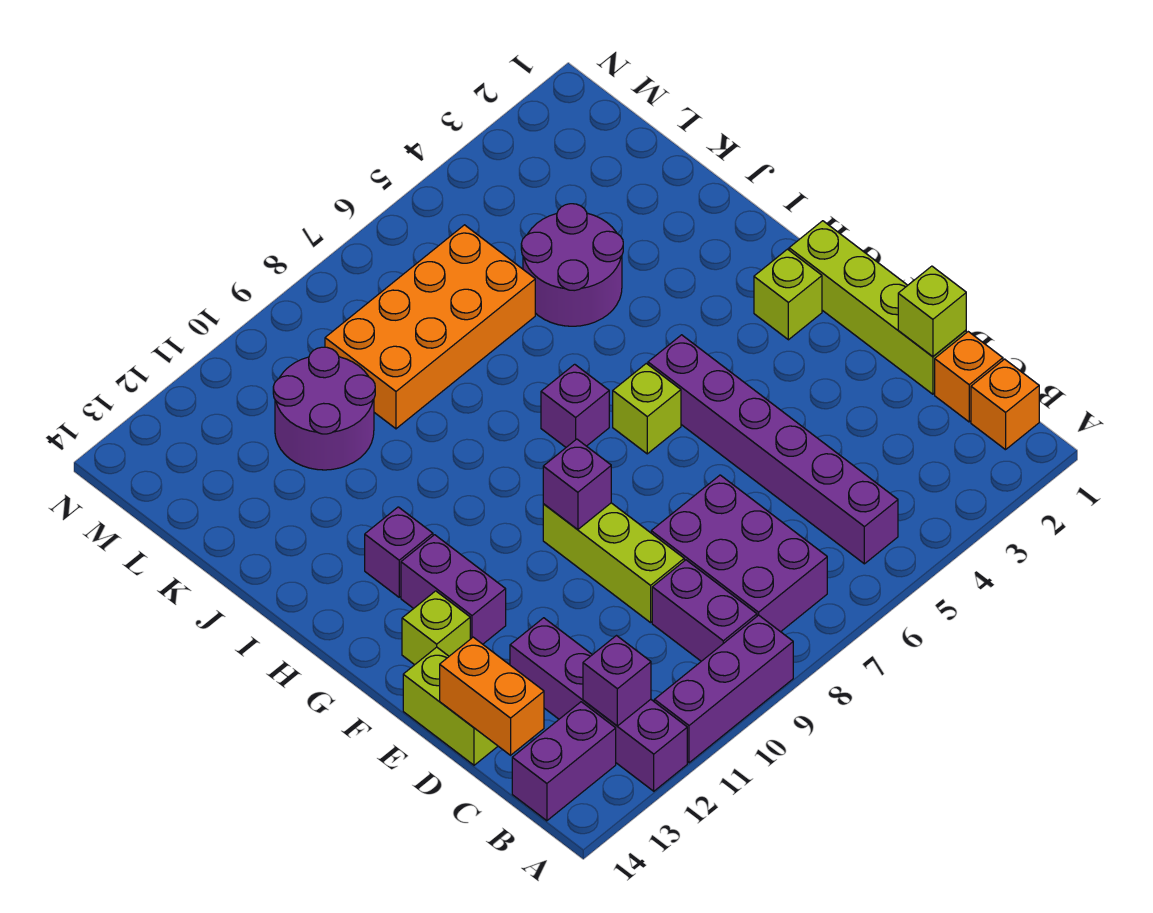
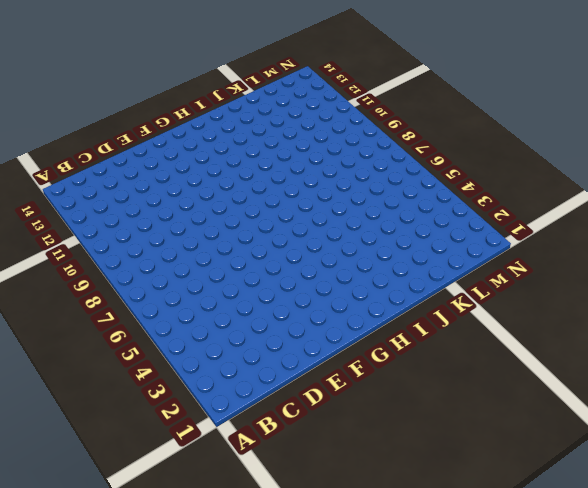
none -> purple 1x3 brick [654,615,793,763]
none -> purple 1x4 brick [510,618,687,791]
none -> orange 1x1 brick [971,359,1039,450]

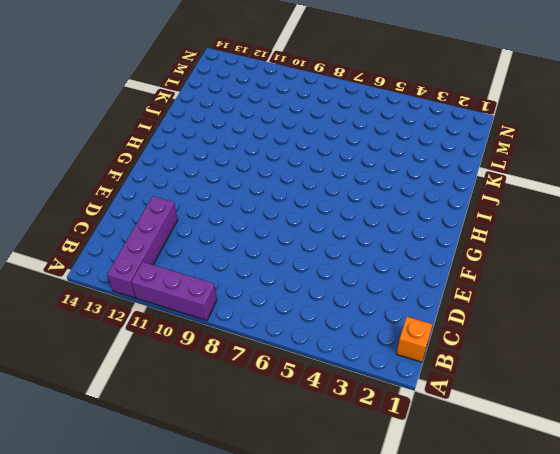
none -> purple 1x6 brick [648,335,898,564]
none -> purple 2x3 brick [651,475,827,632]
none -> purple 1x2 brick [652,560,757,661]

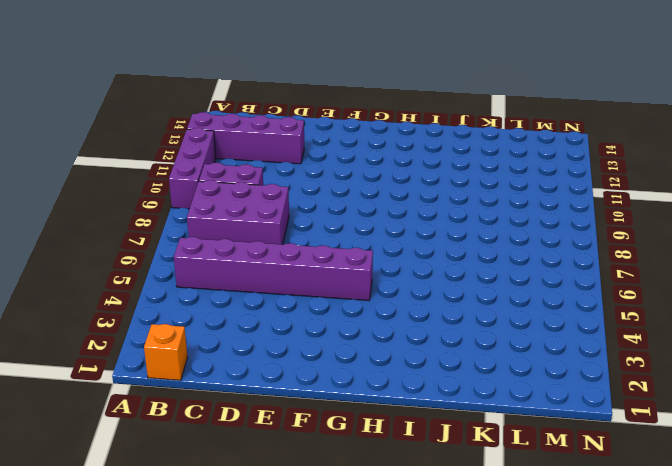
none -> purple 1x2 brick [512,702,616,821]
none -> orange 1x1 brick [935,332,1003,422]
none -> lime 1x4 brick [789,221,966,394]

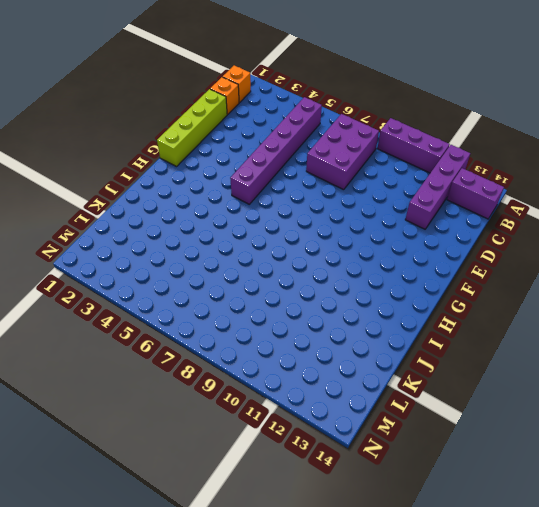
none -> purple 1x2 brick [652,560,757,661]
none -> lime 1x3 brick [543,503,684,623]
none -> lime 1x2 brick [403,647,498,765]

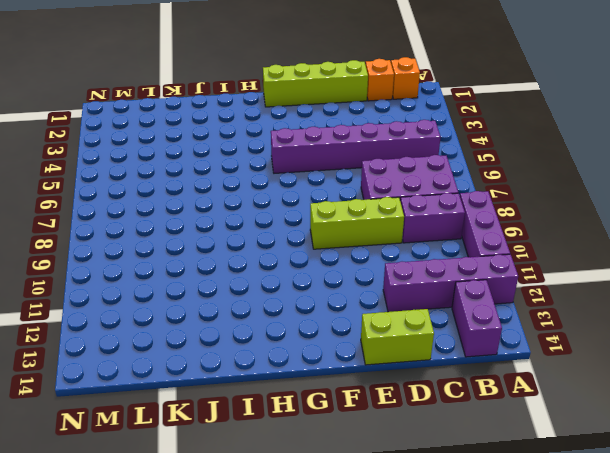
none -> purple 1x2 brick [401,535,506,644]
none -> lime 1x1 brick [402,591,470,665]
none -> lime 1x1 brick [754,249,822,340]

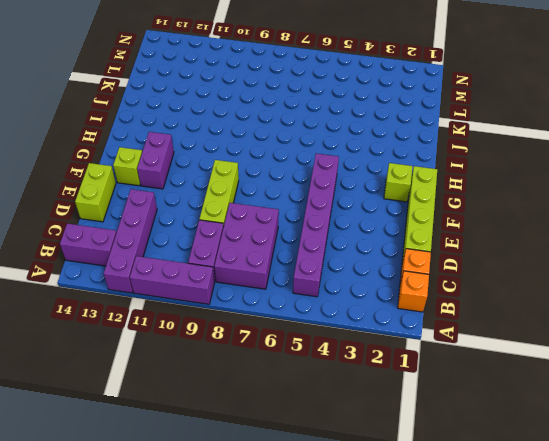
none -> lime 1x1 brick [613,363,681,454]
none -> purple 1x1 brick [541,364,609,447]
none -> purple 1x1 brick [365,507,433,597]

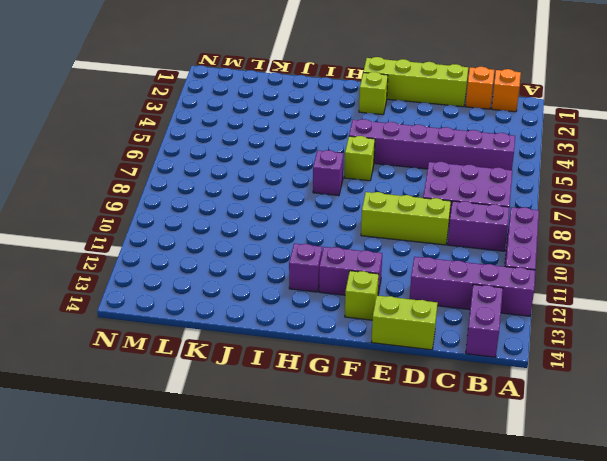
none -> purple 2x2 round brick [521,204,623,326]
none -> orange 2x4 brick [325,225,535,429]
none -> purple 2x2 round brick [273,347,375,470]

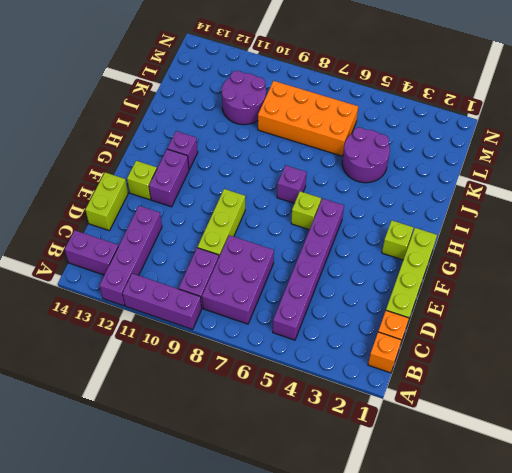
none -> purple 1x1 brick [583,636,651,726]
none -> orange 1x2 brick [440,637,544,755]
none -> lime 1x1 brick [898,266,966,357]

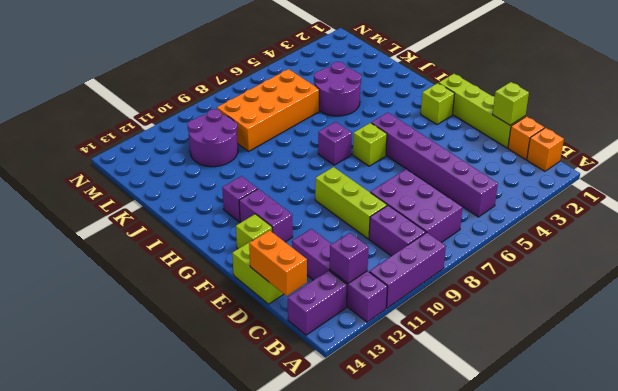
none -> purple 1x1 brick [543,439,611,530]

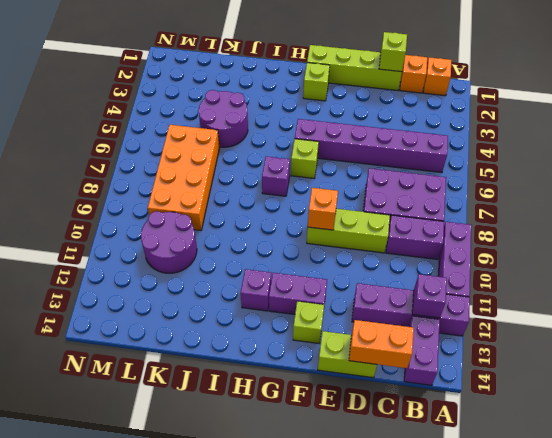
orange 1x1 brick [308,188,338,230] -> purple 1x1 brick [543,439,611,530]

